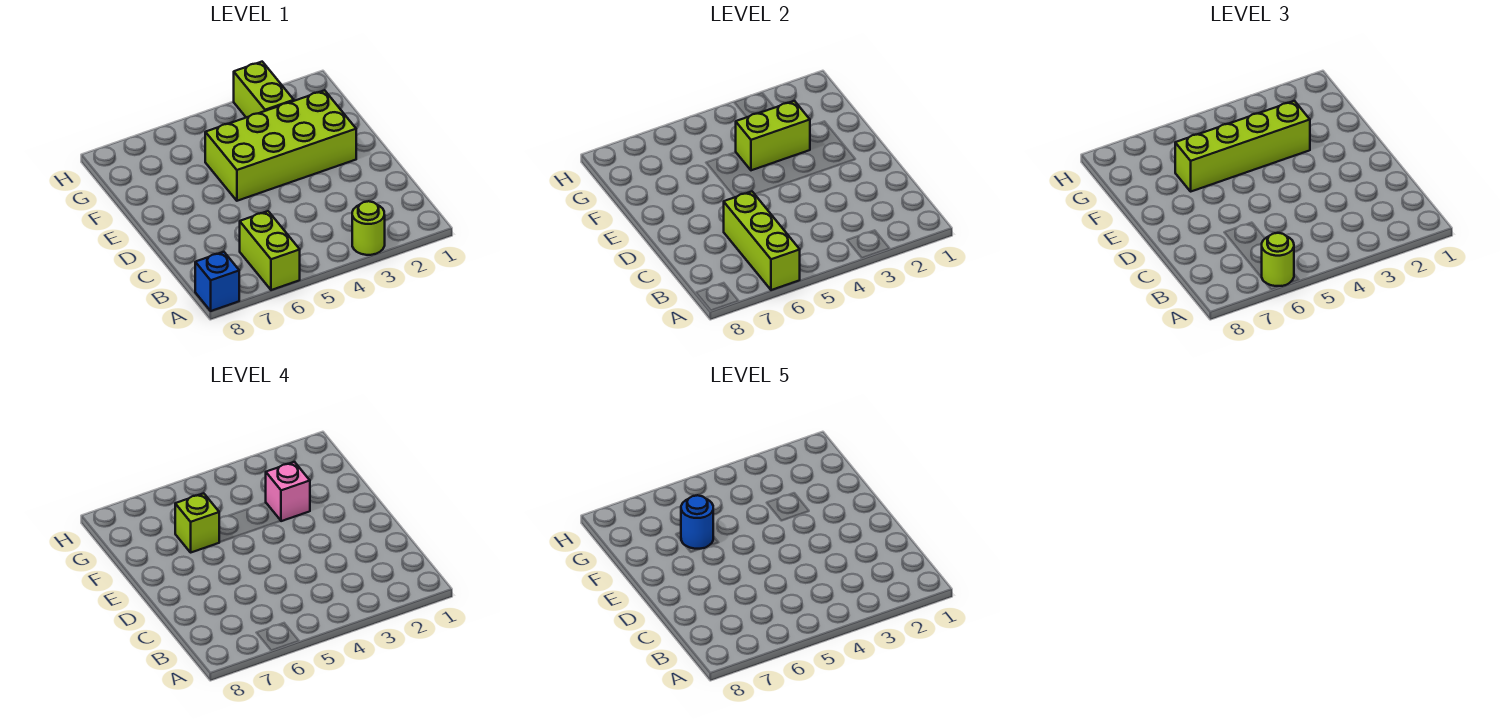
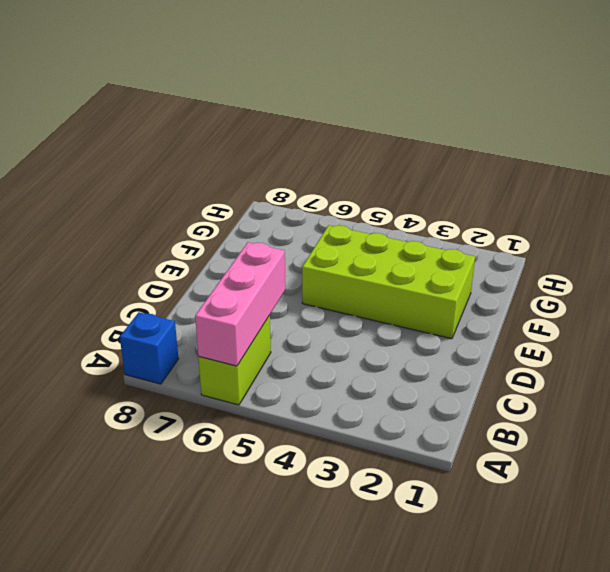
pink 1x3 brick [195,242,285,366] -> lime 1x3 brick [724,192,800,290]
none -> lime 1x1 round brick [352,201,385,255]
none -> lime 1x2 brick [234,62,294,117]
none -> lime 1x2 brick [736,101,810,170]

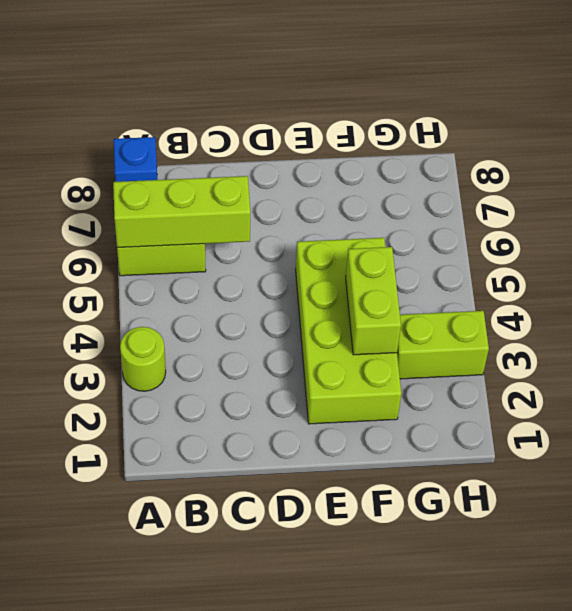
none -> lime 1x1 round brick [1262,233,1294,286]
none -> lime 1x4 brick [1175,101,1310,191]
none -> pink 1x1 brick [266,462,310,521]

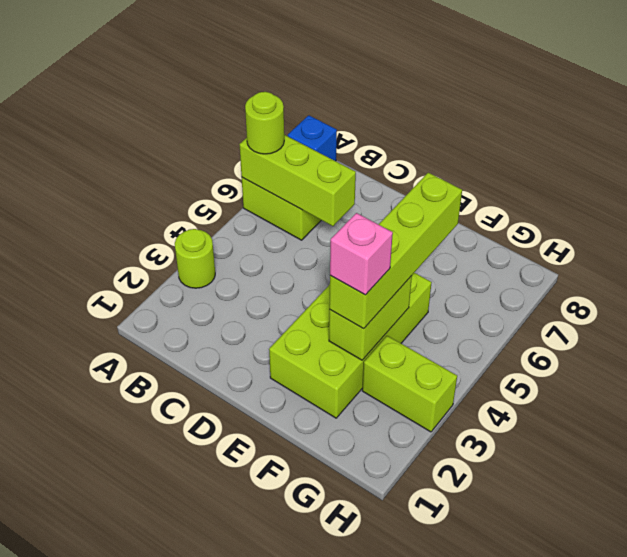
none -> lime 1x1 brick [175,493,219,552]
none -> blue 1x1 round brick [681,495,713,549]

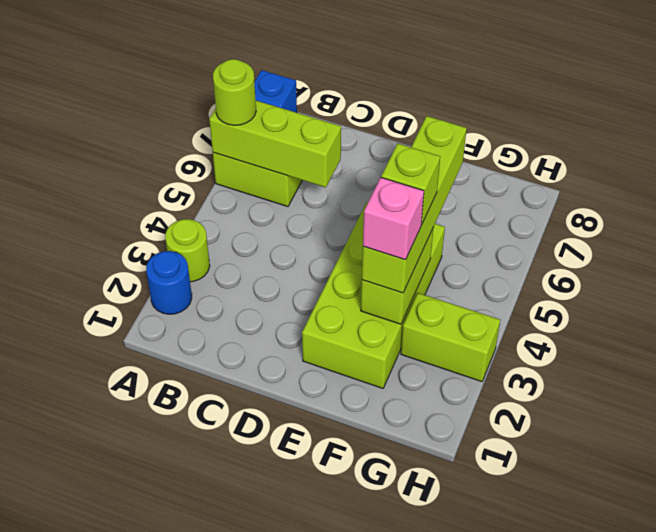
blue 1x1 round brick [146,251,192,314] -> blue 1x1 round brick moved to [681,495,713,549]
lime 1x1 brick [381,144,440,224] -> lime 1x1 brick moved to [175,493,219,552]

